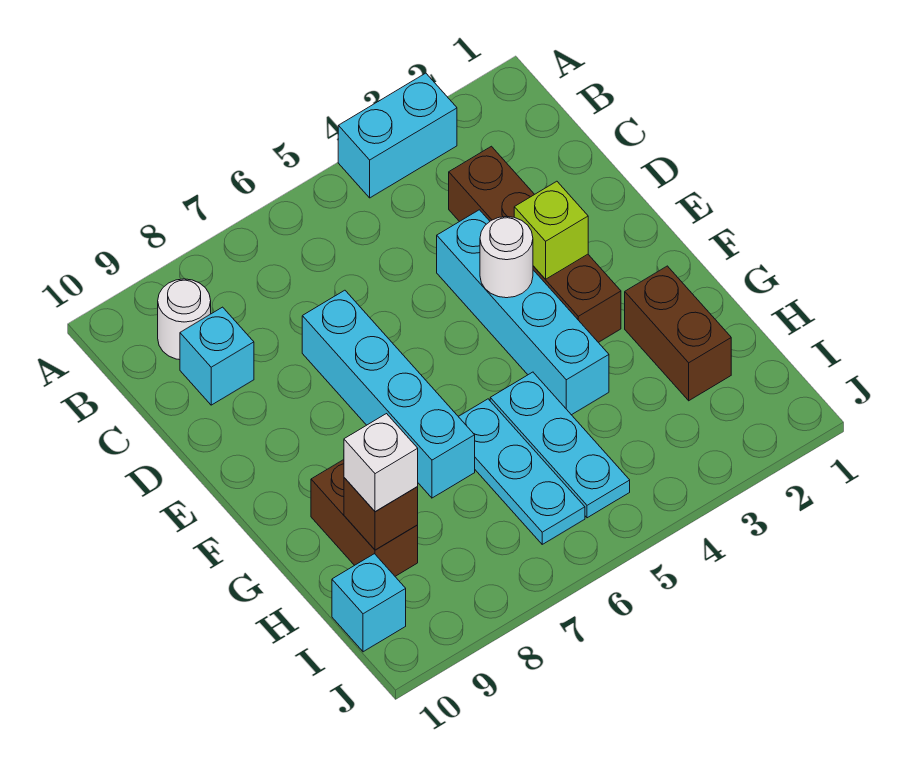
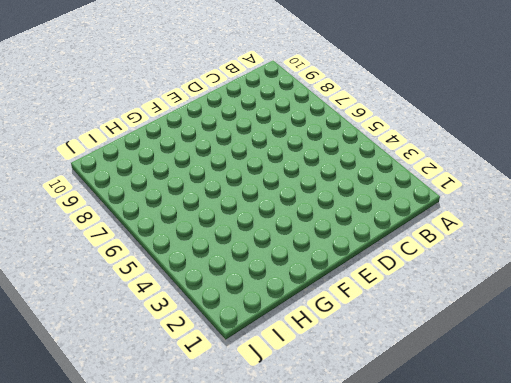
none -> cyan 1x2 brick [338,73,457,198]
none -> white 1x1 round brick [158,279,211,360]
none -> brown 1x4 brick [449,146,621,342]

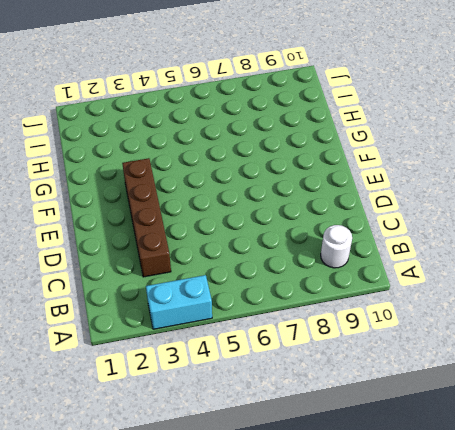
none -> cyan 1x1 brick [180,307,254,405]
none -> cyan 1x4 brick [437,210,609,415]
none -> cyan 1x4 brick [302,290,475,498]

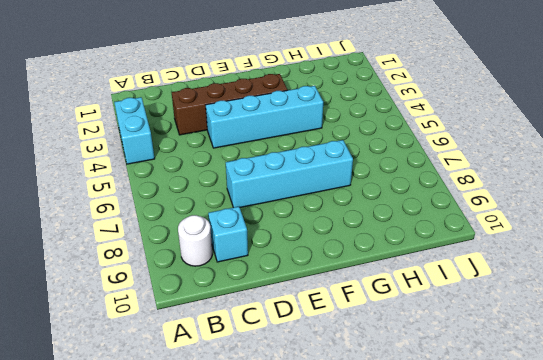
none -> brown 1x2 brick [625,266,731,401]
none -> cyan 1x3 plate [490,372,630,518]
none -> cyan 1x3 plate [458,399,585,544]

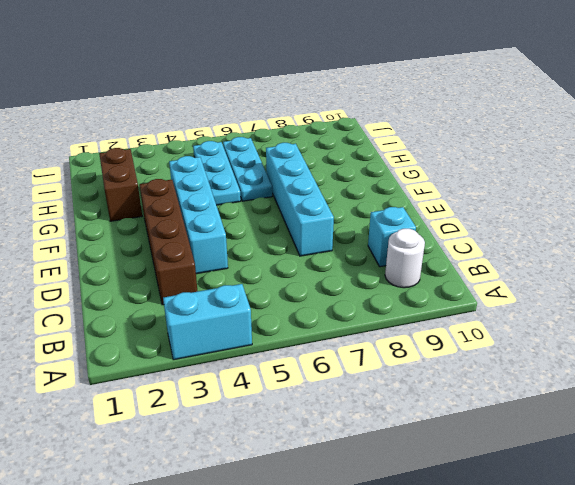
none -> brown 1x2 brick [311,460,418,576]
none -> cyan 1x1 brick [332,554,406,652]
none -> lime 1x1 brick [514,181,588,279]

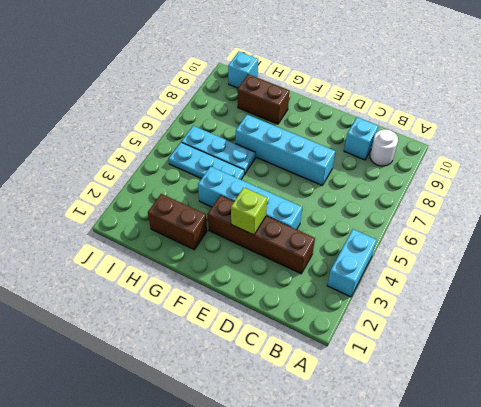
none -> white 1x1 round brick [480,217,533,298]
none -> brown 1x1 brick [344,478,418,550]
none -> white 1x1 brick [344,414,418,512]

